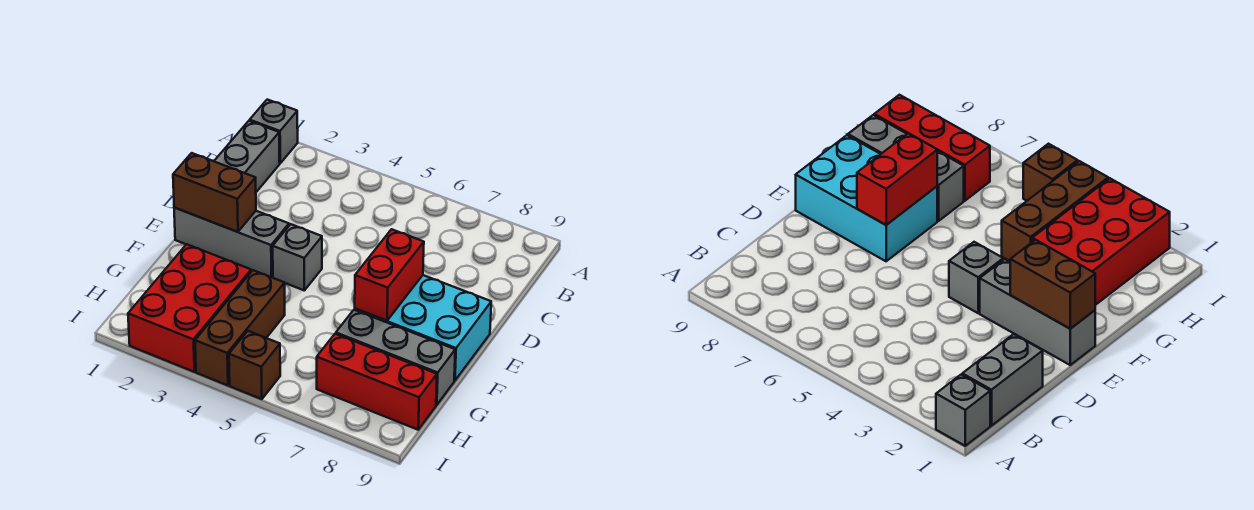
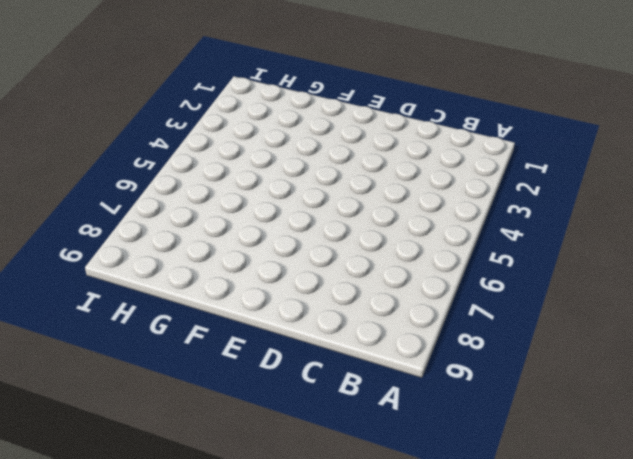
none -> grey 1x1 brick [250,100,298,163]
none -> grey 1x2 brick [214,121,280,192]
none -> grey 1x3 brick [174,208,289,277]

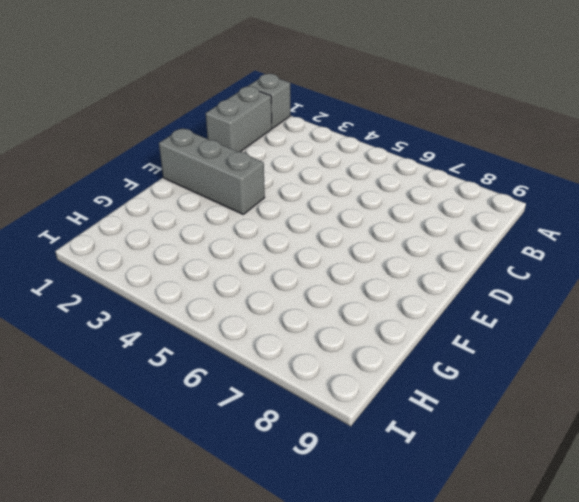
none -> grey 1x1 brick [273,224,322,290]
none -> cyan 2x3 brick [355,275,491,381]
none -> red 2x3 brick [128,244,251,372]

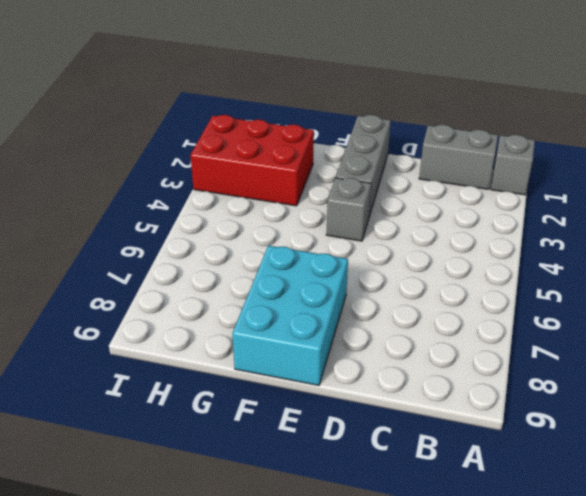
none -> brown 1x3 brick [195,270,285,385]
none -> grey 1x3 brick [336,310,455,405]
none -> red 1x3 brick [317,334,437,430]

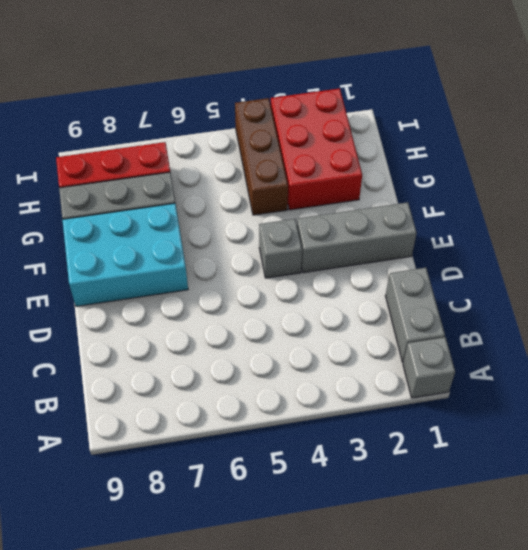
none -> brown 1x1 brick [229,331,280,399]
none -> brown 1x2 brick [173,153,256,232]
none -> red 1x2 brick [355,229,424,321]

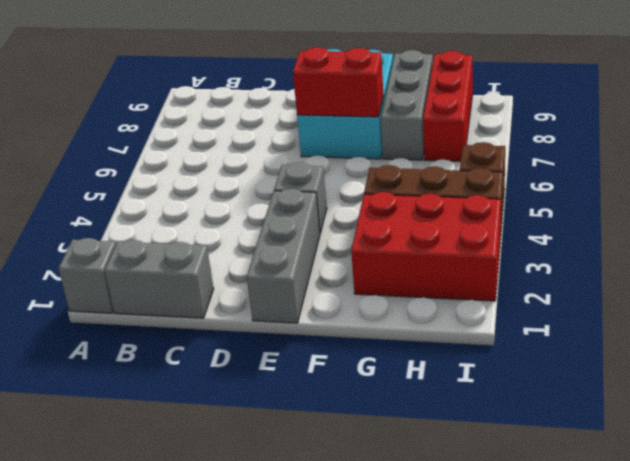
none -> brown 1x2 brick [173,153,256,232]

